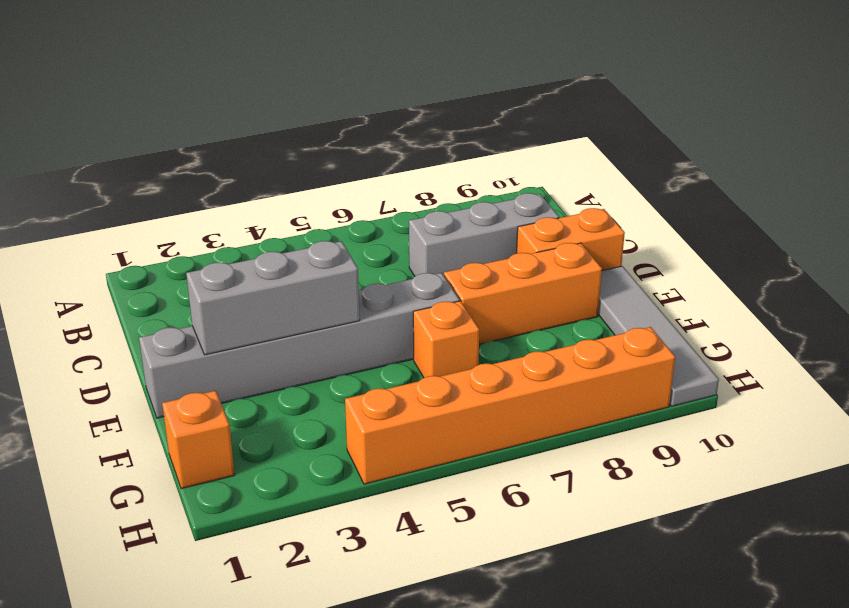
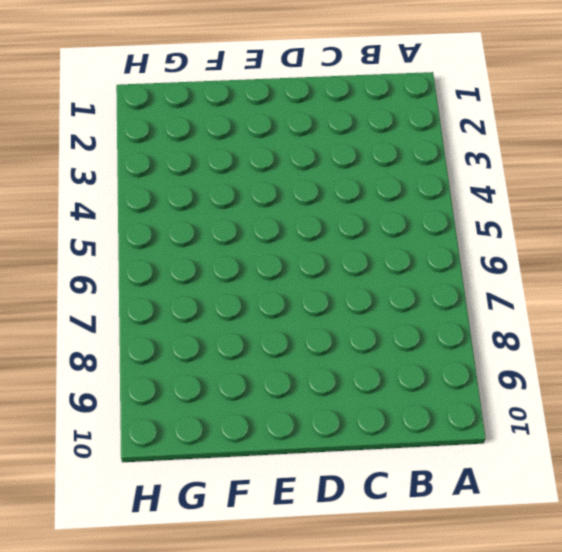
none -> grey 1x3 brick [409,193,559,276]
none -> orange 1x2 brick [517,208,625,270]

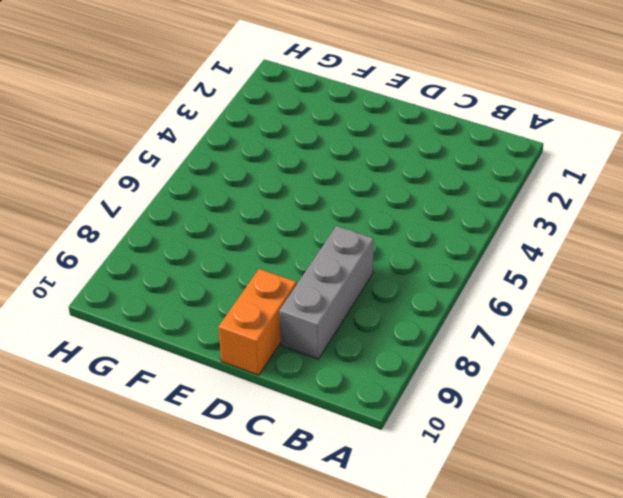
none -> grey 1x6 brick [139,273,460,418]
none -> orange 1x3 brick [444,243,602,344]

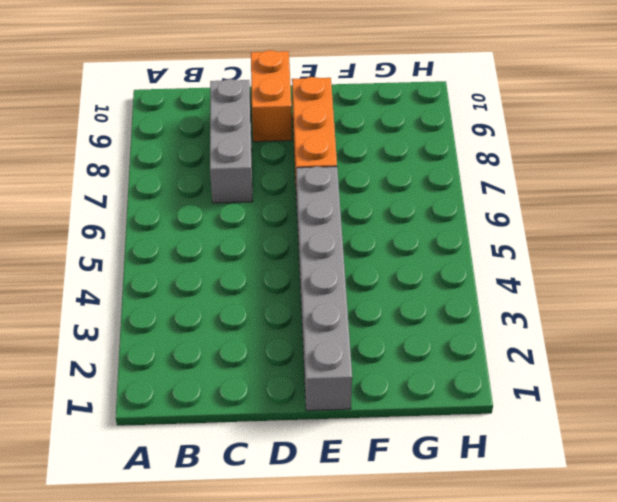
none -> grey 1x4 tile [598,266,719,406]
none -> orange 1x1 brick [413,301,479,378]

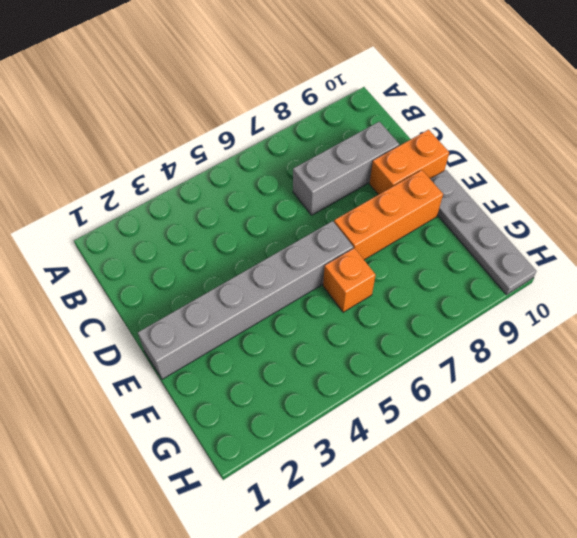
grey 1x4 plate [431,170,536,295] -> grey 1x4 tile [598,266,719,406]
none -> orange 1x1 brick [162,391,235,489]
none -> orange 1x6 brick [345,327,675,484]

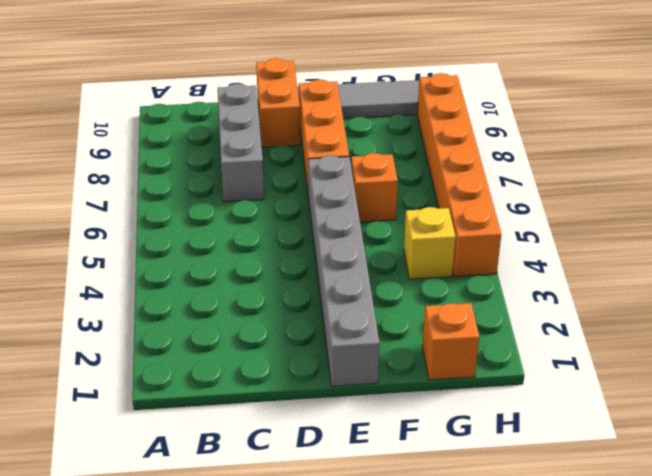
yellow 1x1 brick [404,207,455,279] -> none
none -> grey 1x3 brick [186,241,360,355]

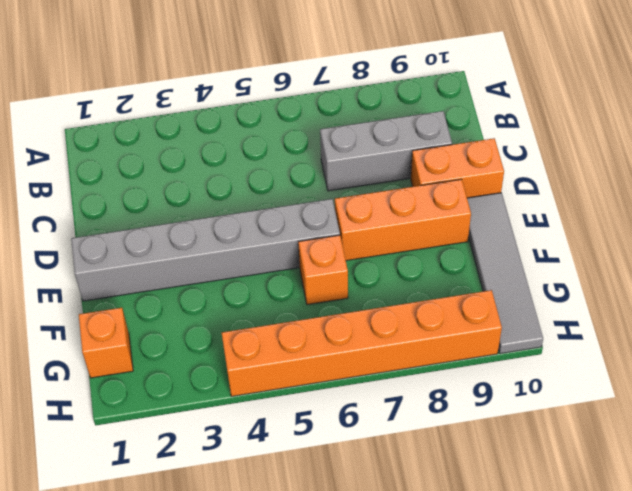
none -> grey 1x3 brick [186,241,360,355]

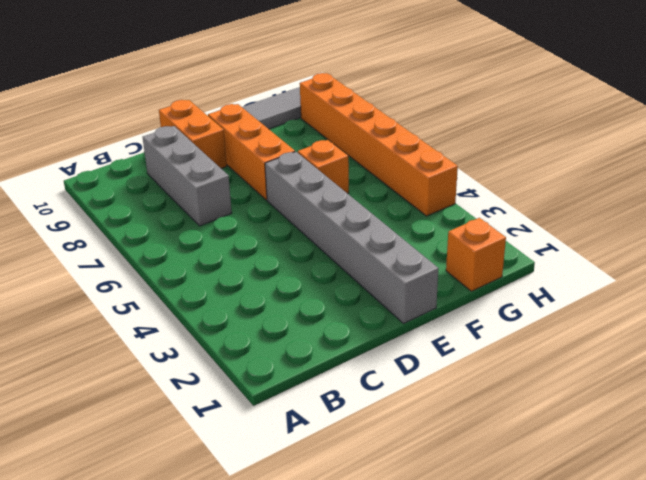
none -> grey 1x3 brick [186,241,360,355]

